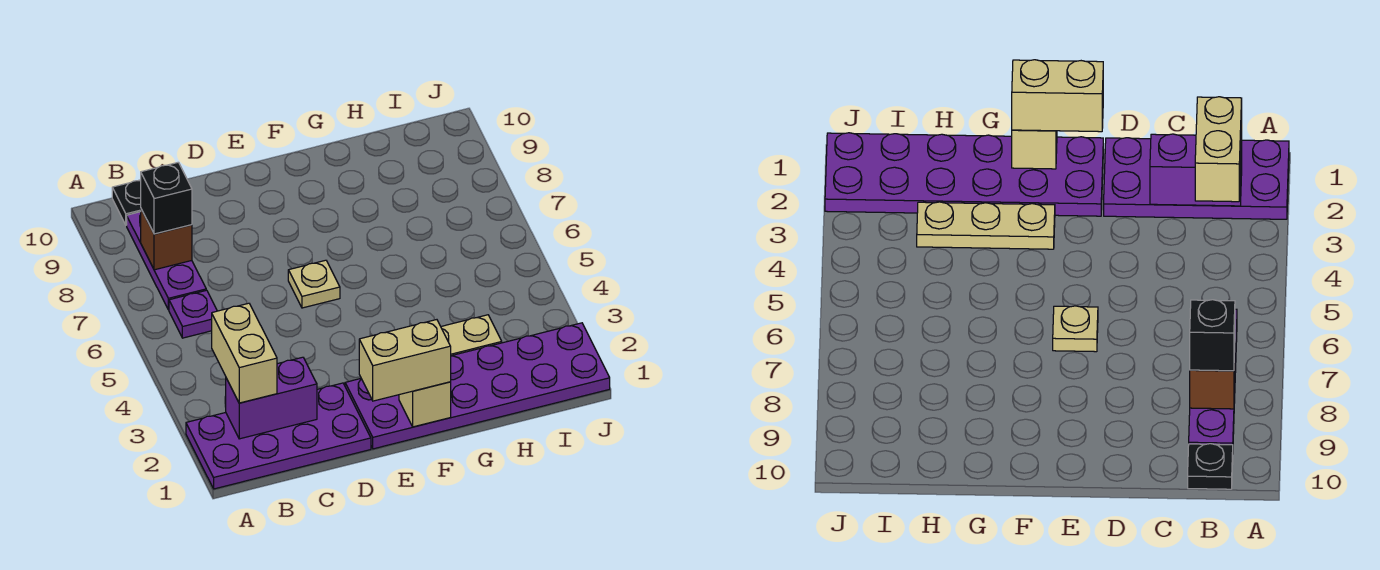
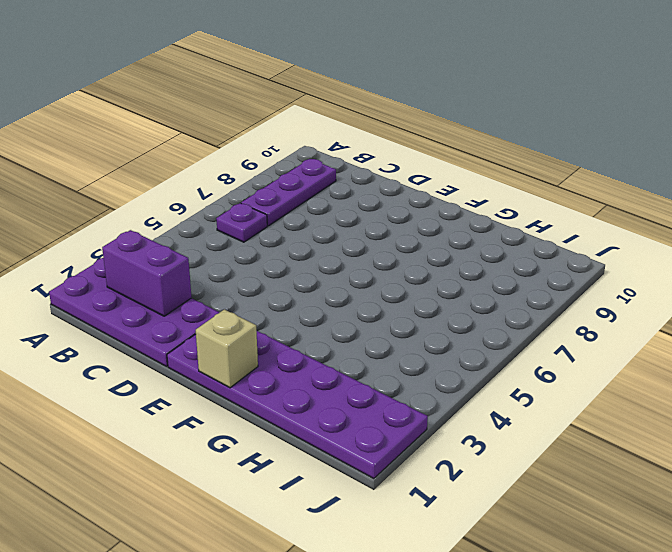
none -> black 1x1 plate [112,180,141,225]
none -> tan 1x1 plate [288,260,340,308]
none -> tan 1x3 plate [441,315,502,356]

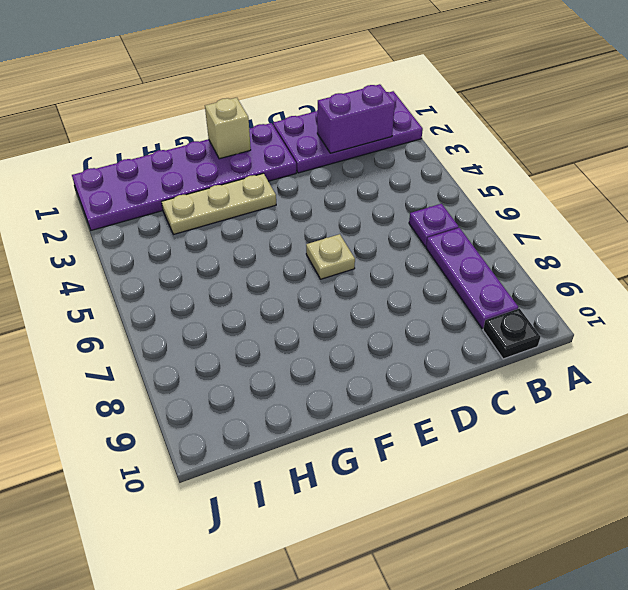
none -> brown 1x1 brick [141,209,192,270]
none -> tan 1x2 brick [212,303,277,403]
none -> black 1x1 brick [141,162,192,234]

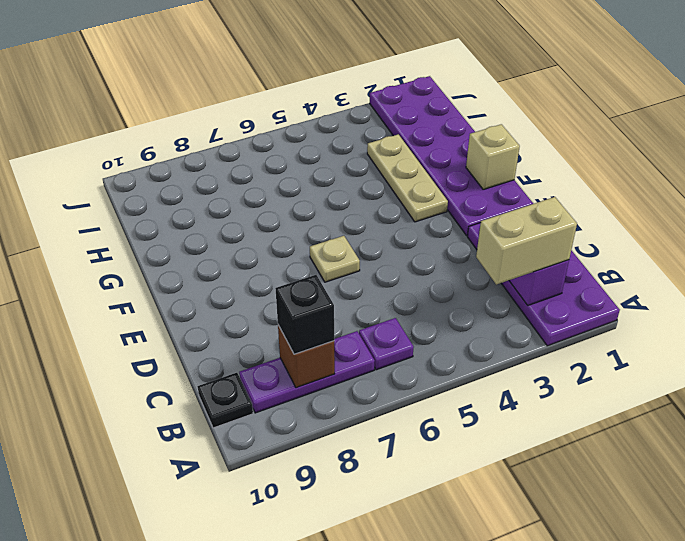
none -> tan 1x2 brick [359,320,451,401]

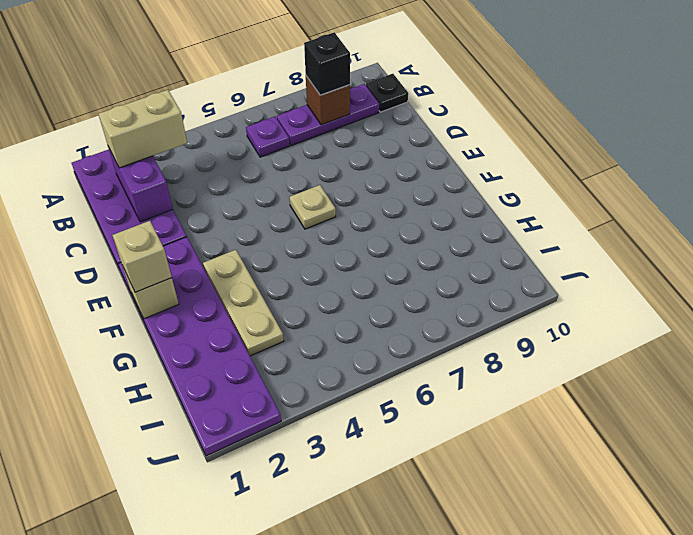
tan 1x1 brick [112,221,172,292] -> tan 1x2 brick [359,320,451,401]

